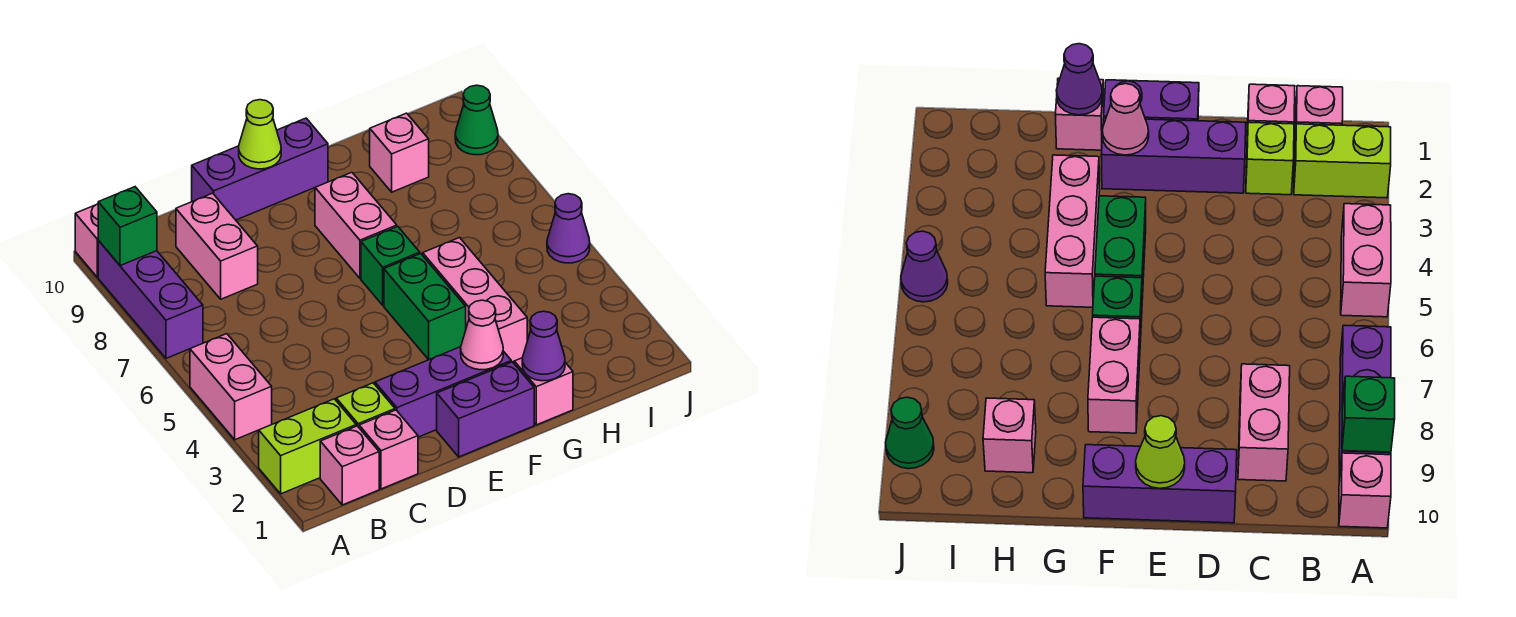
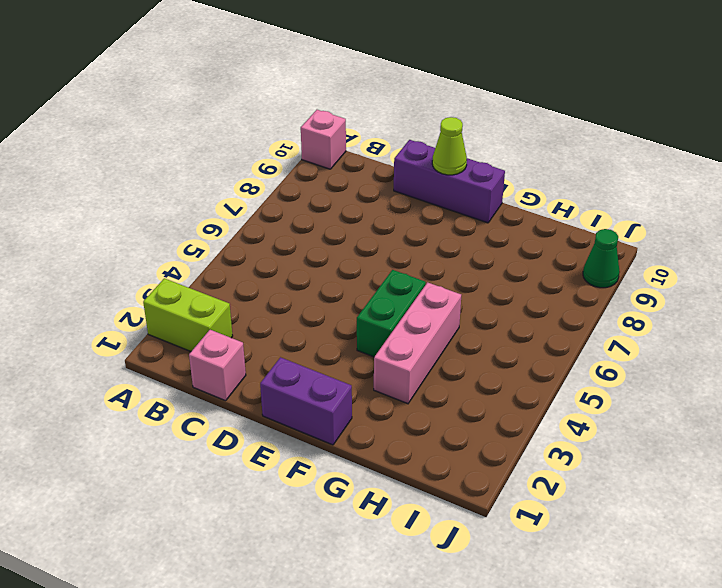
none -> pink 1x2 brick [190,334,272,440]
none -> purple 1x3 brick [98,241,203,358]
none -> pink 1x1 brick [320,426,379,505]

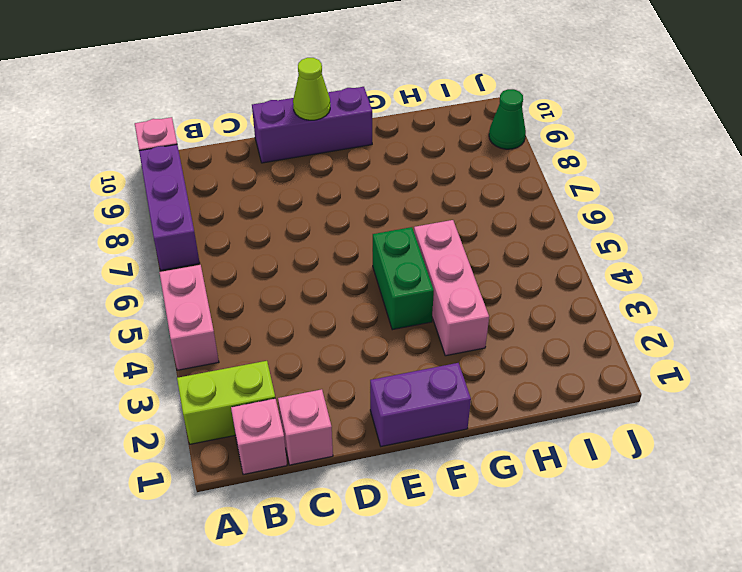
none -> lime 1x1 brick [336,383,395,427]
none -> pink 1x2 brick [176,193,258,299]
none -> purple 1x3 brick [375,347,511,437]

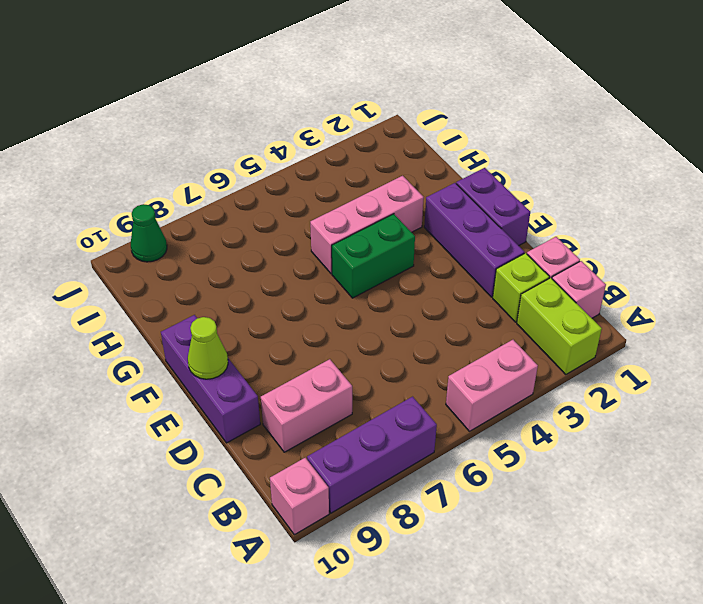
none -> green 1x1 brick [361,227,420,305]
none -> pink 1x2 brick [315,172,397,278]
none -> pink 1x1 brick [514,358,573,425]

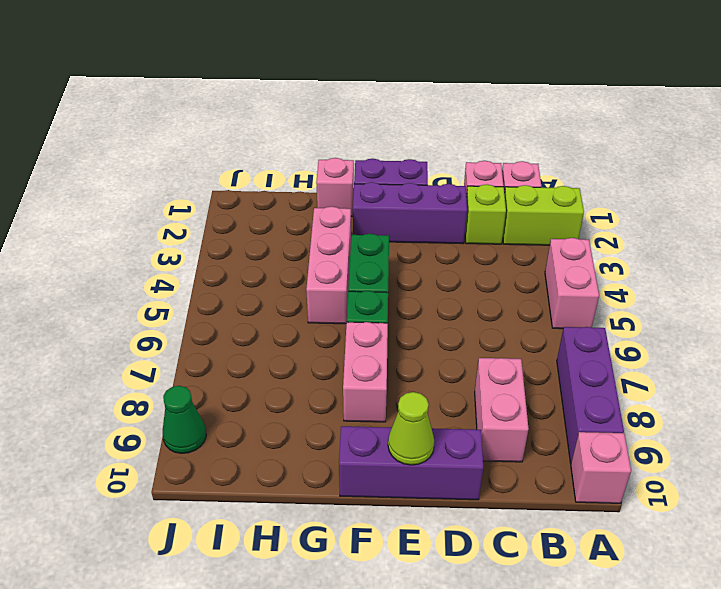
none -> pink 1x1 brick [370,113,429,192]
none -> purple 1x1 cone [547,194,590,263]
none -> green 1x1 brick [98,187,157,266]

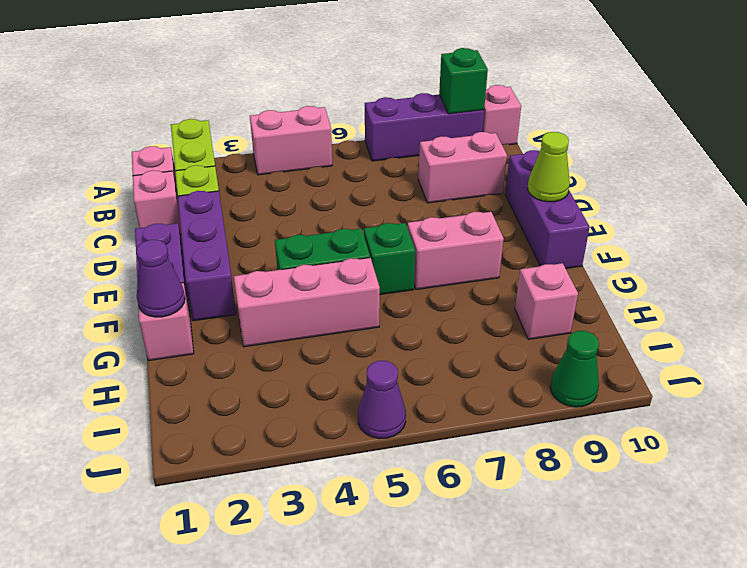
none -> pink 1x1 cone [461,300,503,370]

